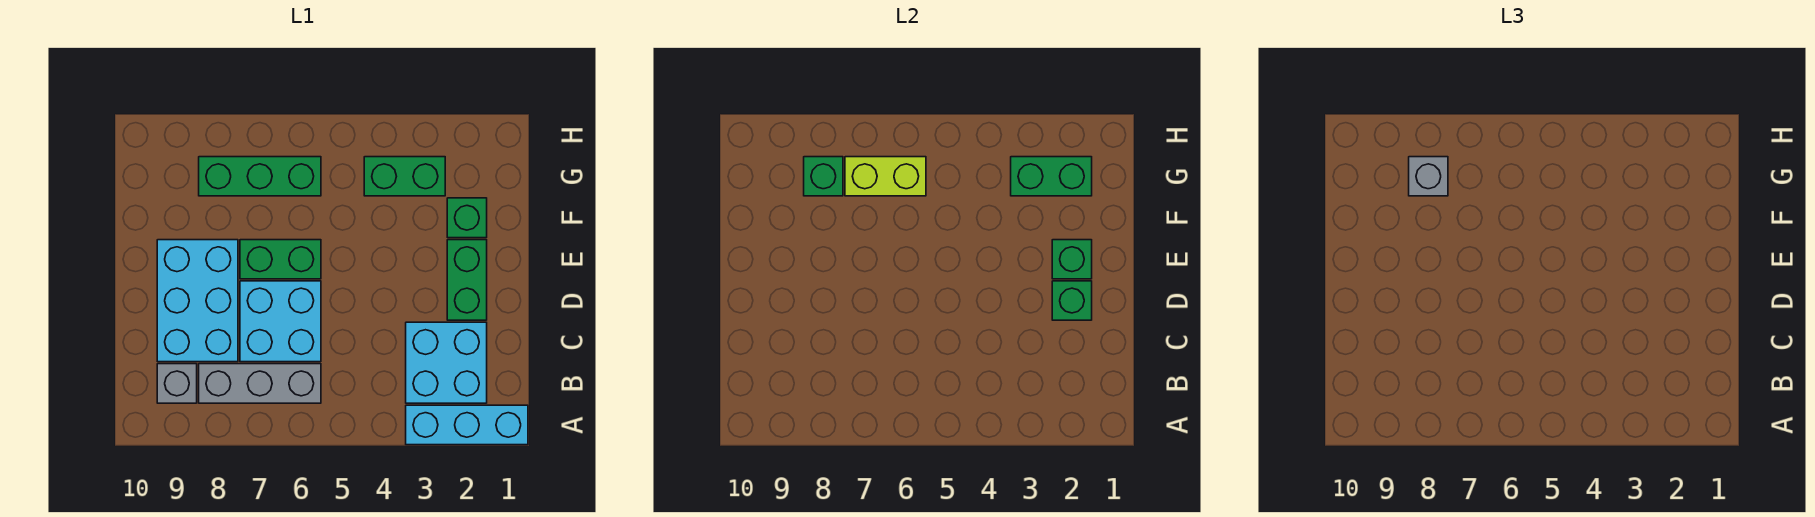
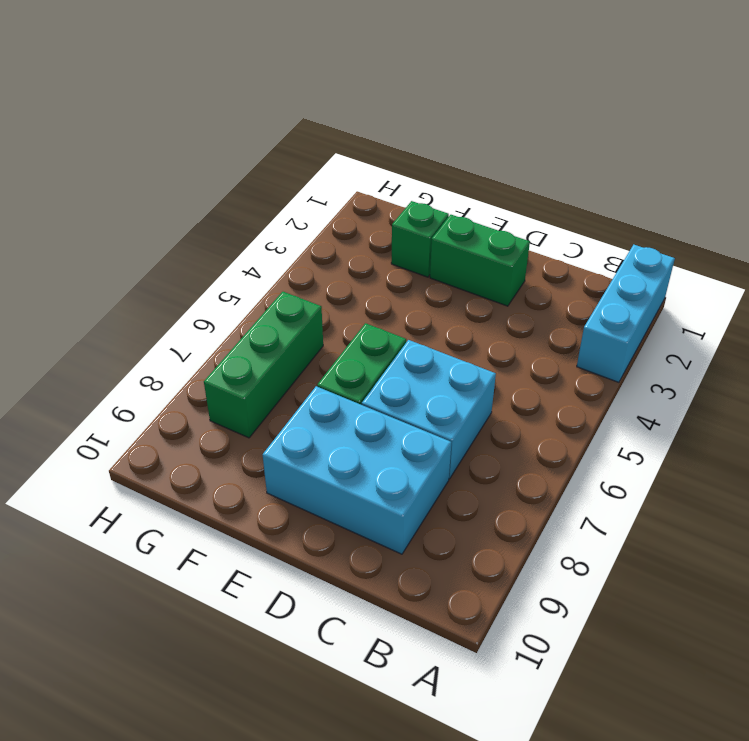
none -> cyan 2x2 brick [406,322,487,403]
none -> grey 1x3 brick [199,364,321,403]
none -> grey 1x1 brick [157,364,197,403]

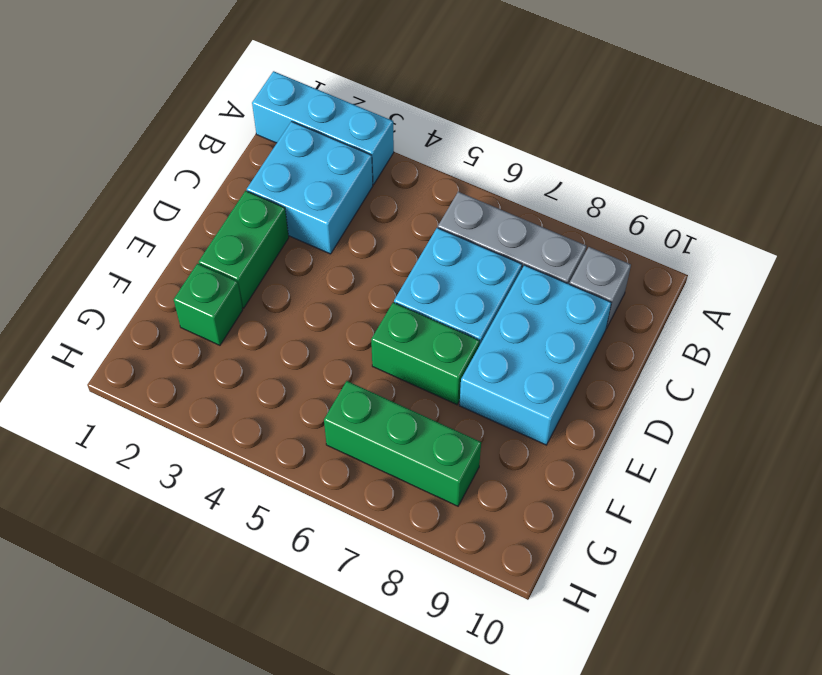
none -> green 1x2 brick [364,157,445,196]
none -> green 1x1 brick [1052,281,1092,320]
none -> green 1x1 brick [1052,240,1092,279]

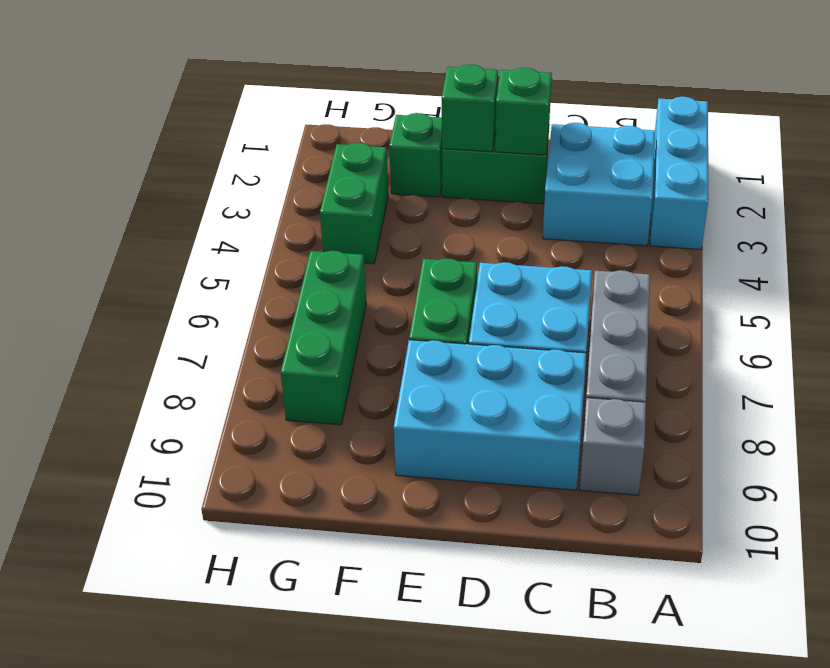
none -> green 1x2 brick [1011,157,1092,196]
none -> lime 1x2 brick [845,157,926,196]
none -> green 1x1 brick [804,157,843,196]

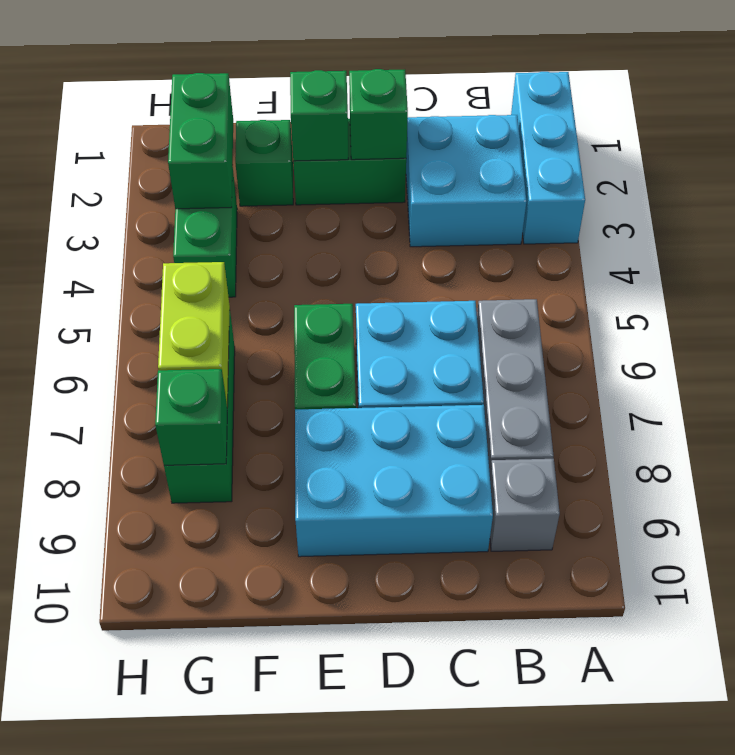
none -> grey 1x1 brick [1409,157,1448,196]

